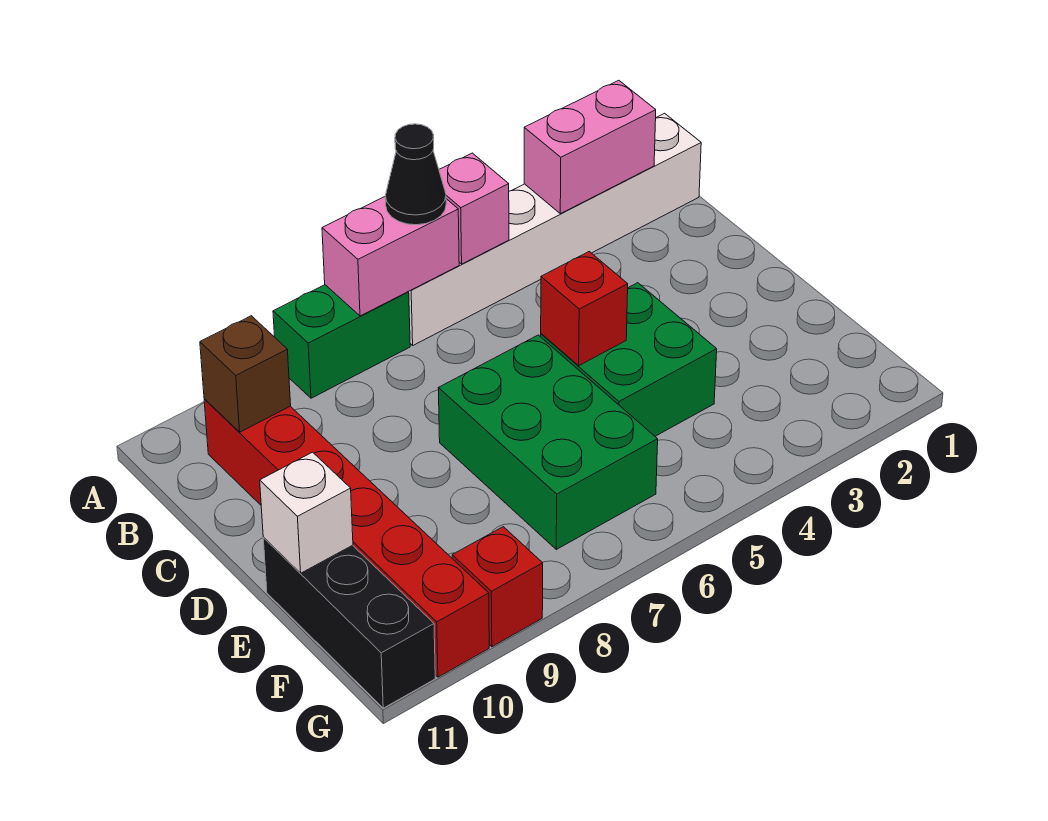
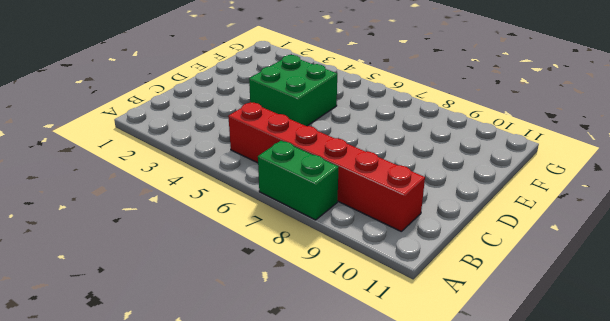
red 1x6 brick [228,102,425,231] -> red 1x6 brick turned to [204,399,489,677]
none -> white 1x6 brick [409,113,701,345]
none -> green 2x3 brick [438,335,658,549]
none -> black 1x3 brick [263,538,435,708]

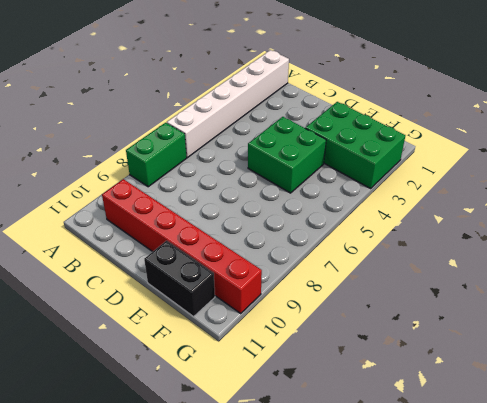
green 2x3 brick [305,102,405,188] -> green 2x3 brick moved to [438,335,658,549]
black 1x2 brick [144,241,215,317] -> black 1x3 brick [263,538,435,708]
none -> red 1x1 brick [452,527,543,647]
none -> pink 1x2 brick [524,81,656,214]
none -> pink 1x1 brick [439,153,509,264]

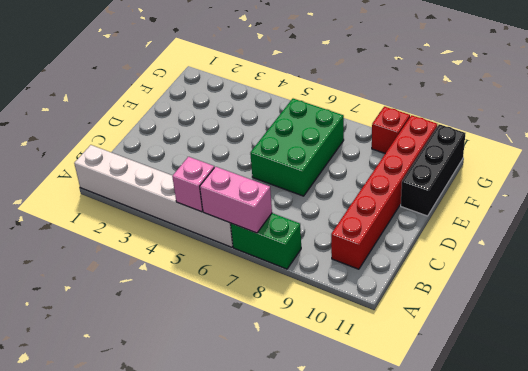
none -> green 2x2 brick [541,283,717,436]
none -> pink 1x2 brick [524,81,656,214]
none -> brown 1x1 brick [200,316,291,432]

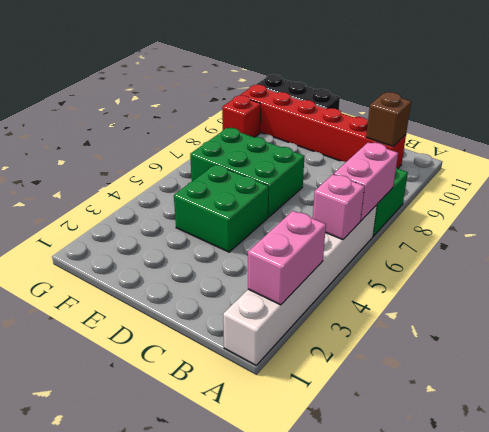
none -> red 1x1 brick [541,252,628,366]
none -> white 1x1 brick [260,452,353,573]
none -> black 1x1 cone [385,124,446,225]

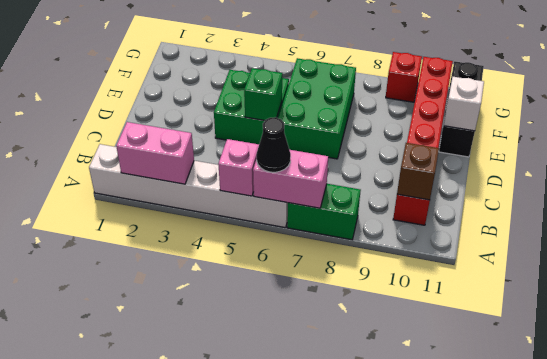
green 1x1 brick [244,68,282,120] -> red 1x1 brick [541,252,628,366]

